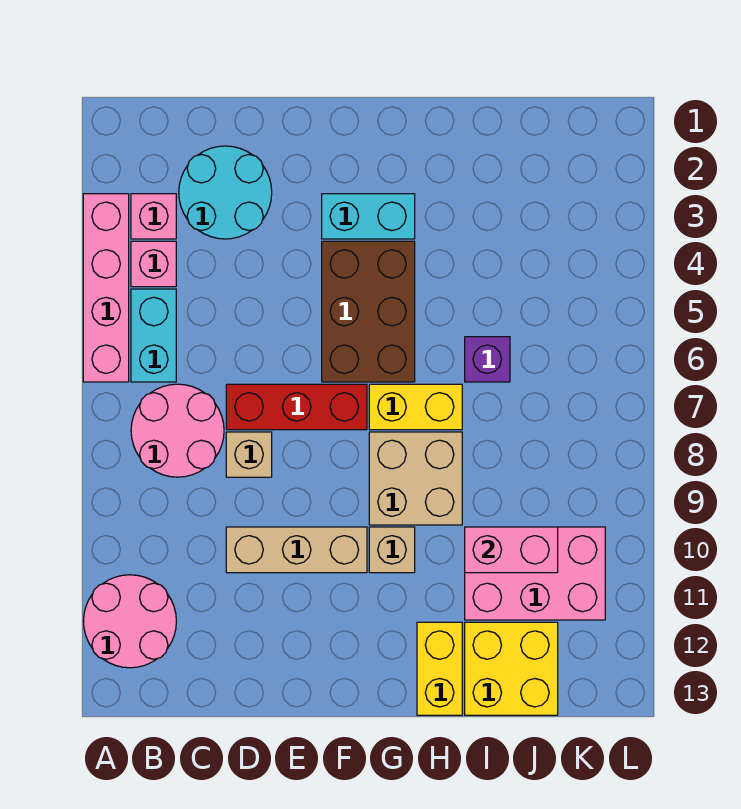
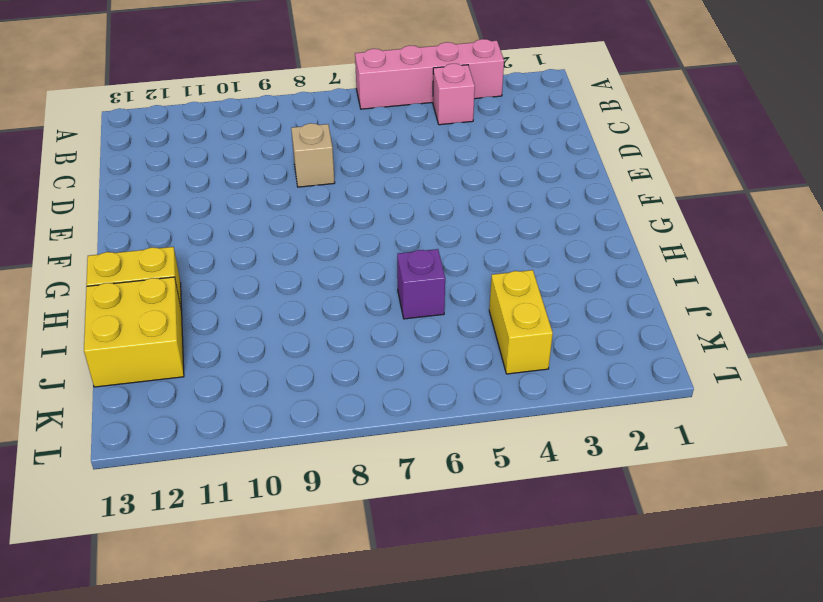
yellow 1x2 brick [489,270,553,374] -> yellow 1x2 brick moved to [369,384,462,430]
none -> pink 2x2 round brick [83,575,176,668]
none -> pink 1x1 brick [131,194,176,239]
none -> cyan 1x2 brick [131,289,176,382]

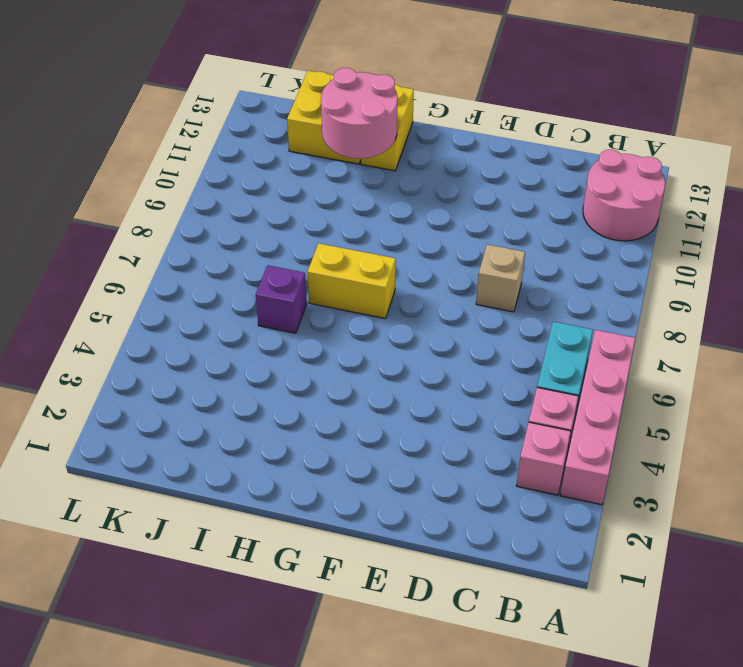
pink 2x2 round brick [321,68,398,158] -> pink 2x2 round brick moved to [131,384,224,477]
none -> cyan 2x2 round brick [179,146,272,239]
none -> red 1x3 brick [226,384,367,430]
none -> tan 1x3 brick [226,527,367,573]

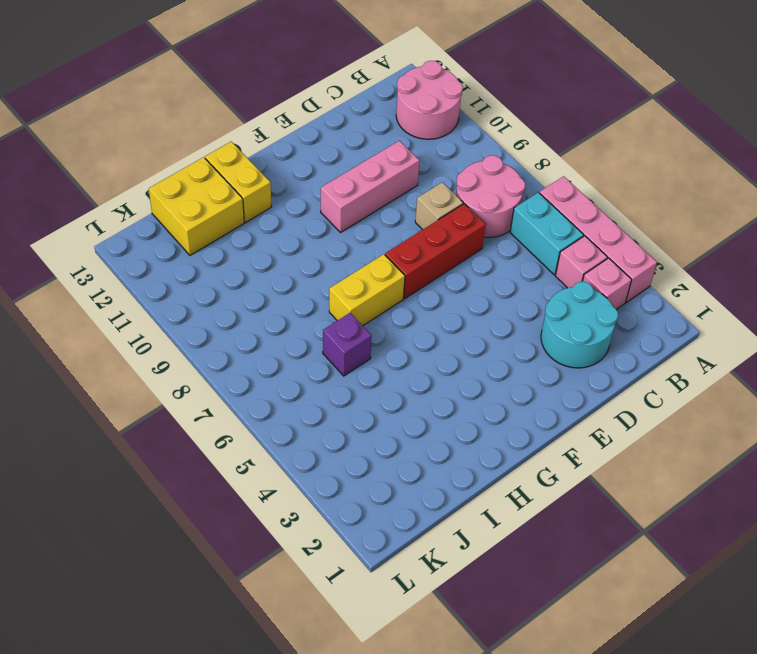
pink 1x3 brick [321,141,420,233] -> tan 1x3 brick [226,527,367,573]
none -> cyan 1x2 brick [322,194,415,239]
none -> brown 2x3 brick [322,241,415,382]
none -> tan 2x2 brick [369,432,462,525]

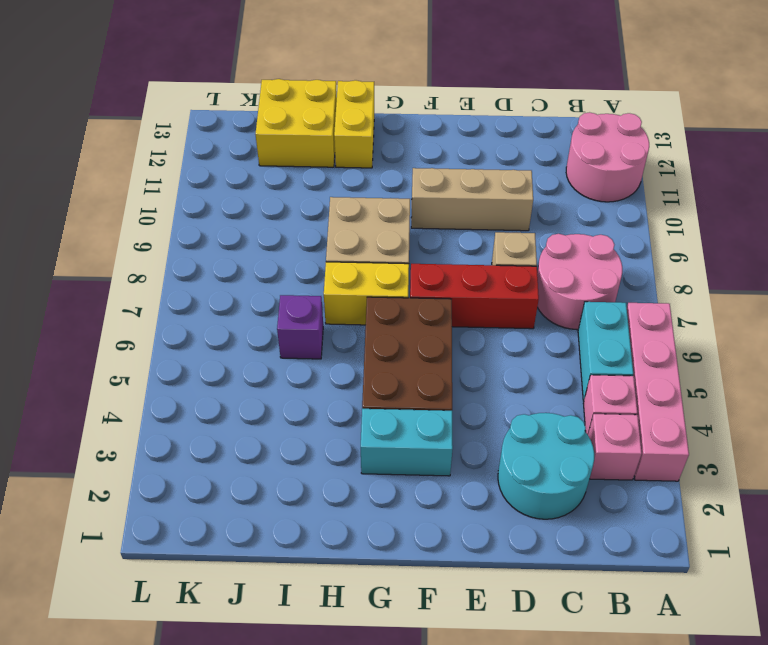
none -> tan 1x1 brick [369,527,415,573]
none -> pink 2x3 brick [465,527,605,620]
none -> pink 1x2 brick [465,527,558,573]

